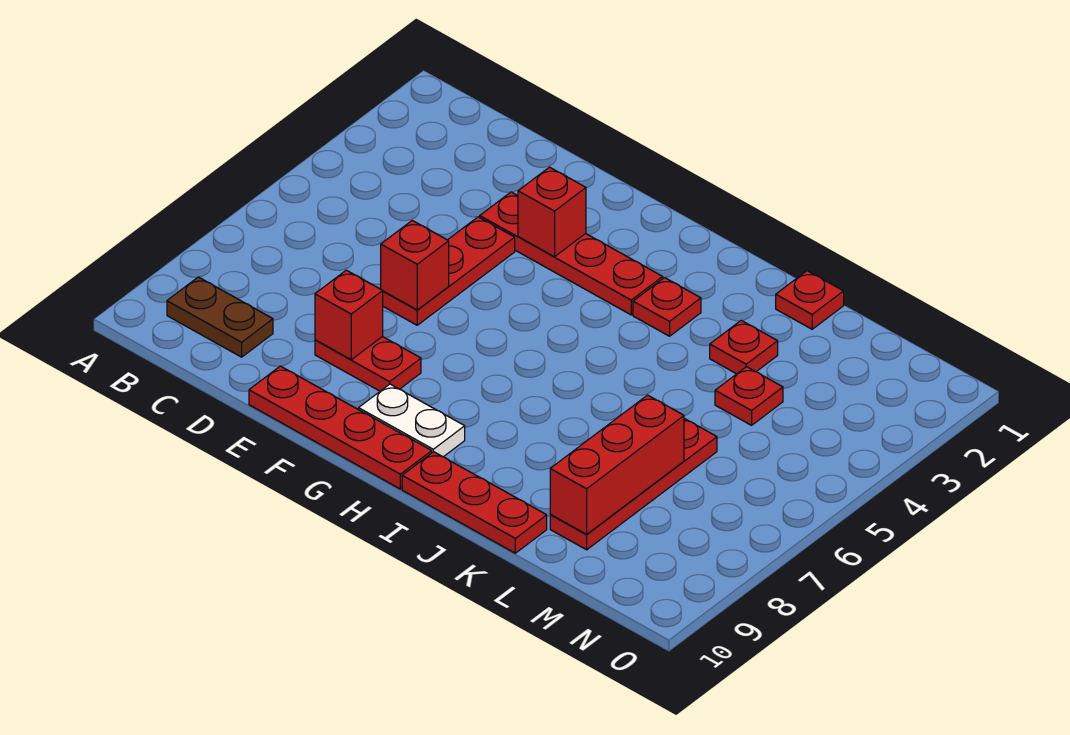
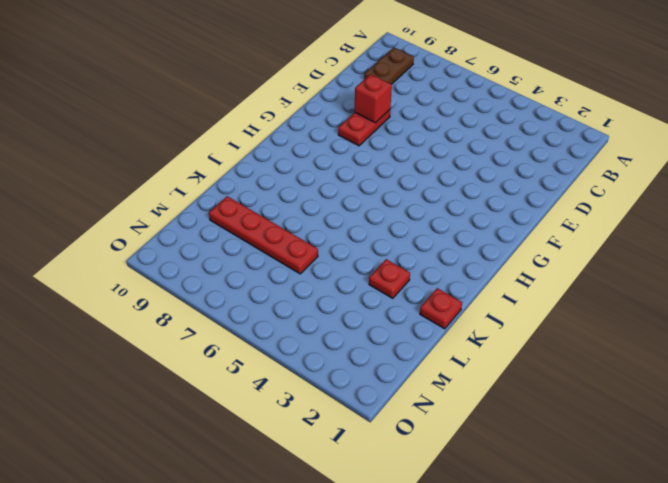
none -> red 1x4 plate [480,192,663,315]
none -> red 1x3 plate [383,217,515,325]
none -> red 1x4 plate [249,366,432,489]

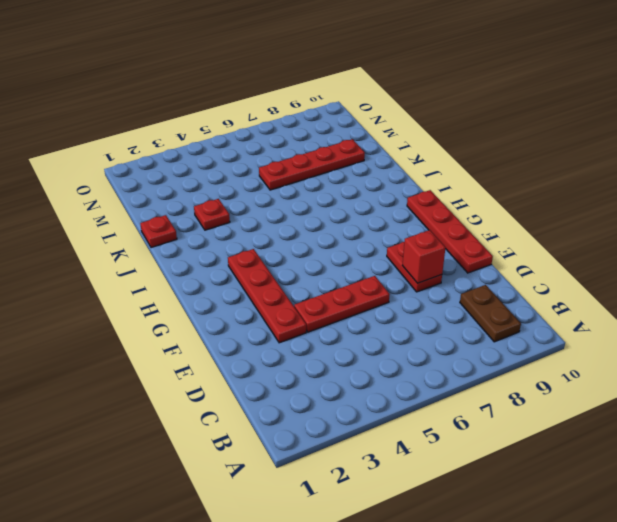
none -> white 1x2 plate [359,384,465,457]
none -> red 1x1 plate [633,278,701,336]
none -> red 1x3 plate [402,452,547,553]

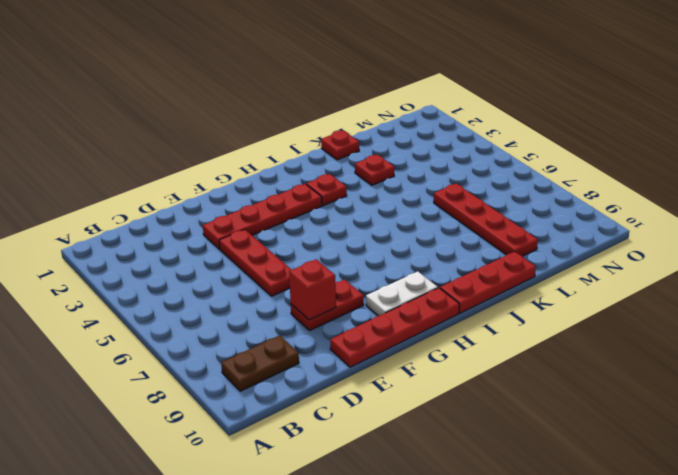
none -> red 1x1 plate [715,367,783,425]
none -> red 1x1 brick [381,221,449,310]
none -> red 1x1 brick [518,167,586,257]

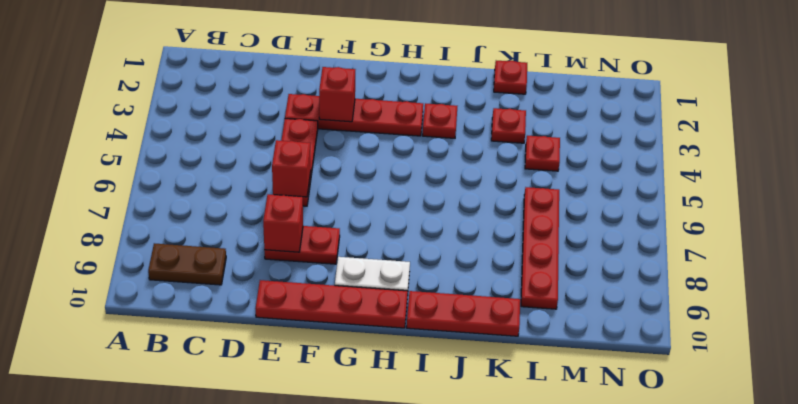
none -> red 1x3 brick [550,395,684,534]

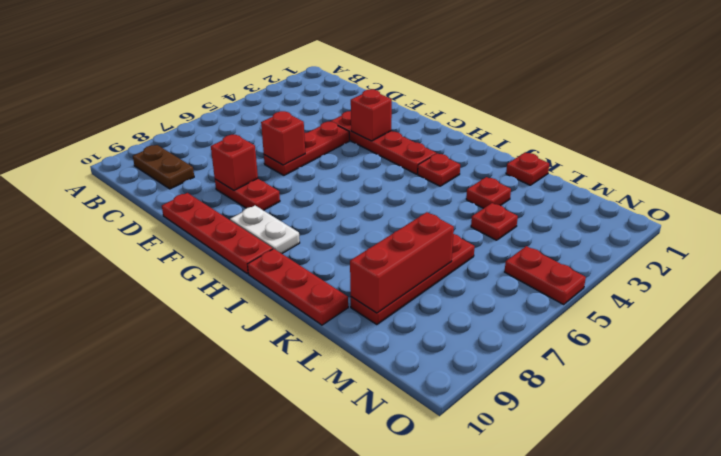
red 1x2 plate [505,246,586,304] -> none

